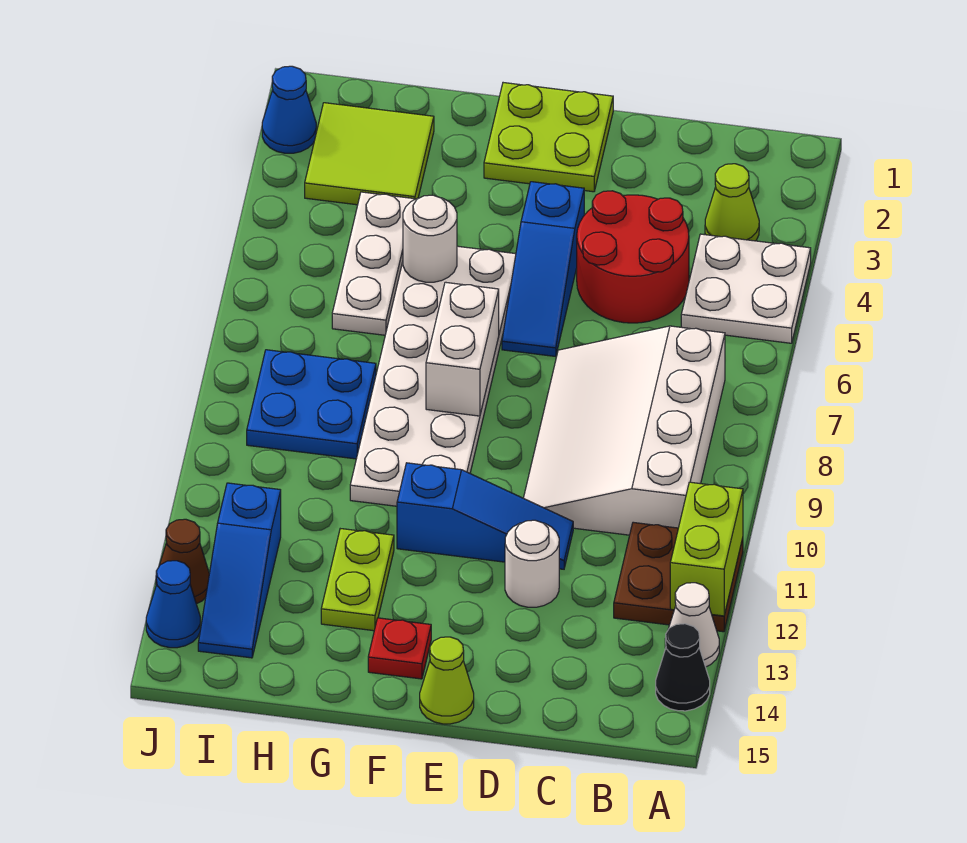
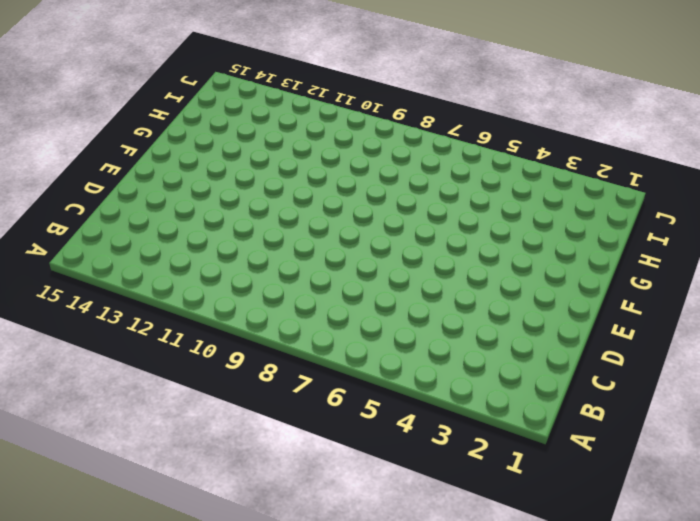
none -> white 2x2 plate [681,234,811,343]
none -> brown 2x2 plate [614,522,743,632]
none -> white 1x1 cone [665,583,719,667]

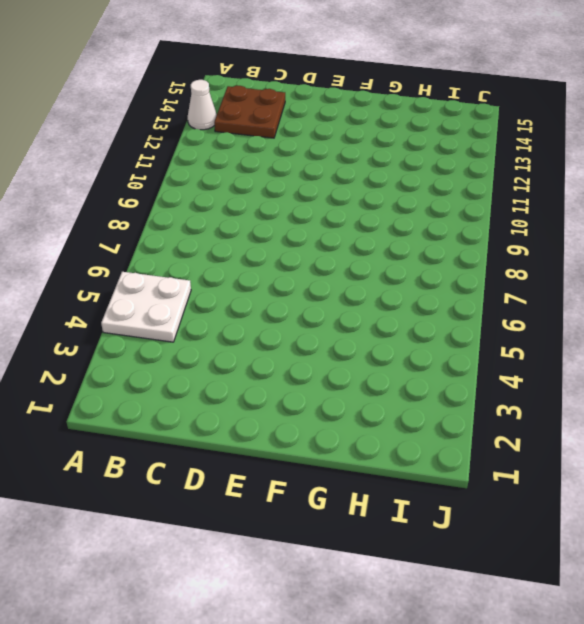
brown 2x2 plate [214,86,285,138] -> brown 2x2 plate moved to [614,522,743,632]
none -> black 1x1 cone [656,624,710,711]
none -> lime 1x1 cone [705,164,759,241]
none -> white 3x4 slope [524,326,725,535]

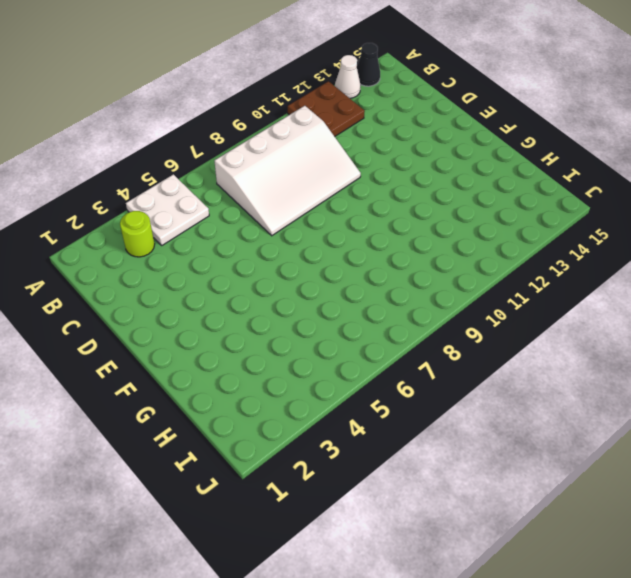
lime 1x1 round brick [120,211,155,257] -> lime 1x1 cone [705,164,759,241]
none -> red 2x2 round brick [577,191,689,323]
none -> blue 1x3 slope [397,463,573,569]
none -> white 1x1 round brick [505,520,559,607]

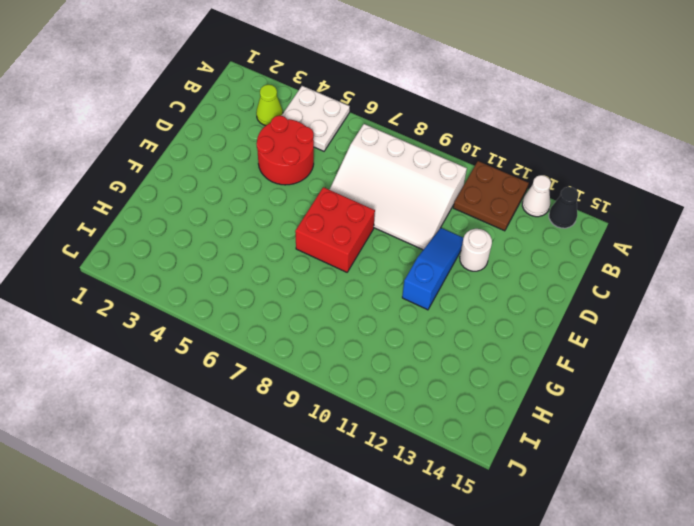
red 2x2 brick [295,187,375,272] -> white 2x6 plate [350,246,516,506]
none -> lime 2x2 plate [484,83,613,192]
none -> blue 1x3 slope [502,182,584,357]
none -> lime 1x1 cone [420,637,474,724]

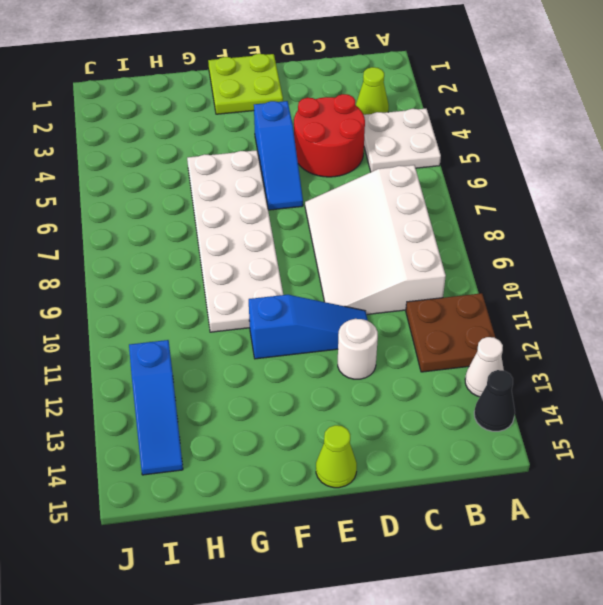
none -> red 1x1 plate [368,618,431,679]
none -> lime 1x2 plate [321,529,394,631]
none -> lime 2x2 tile [305,103,434,205]

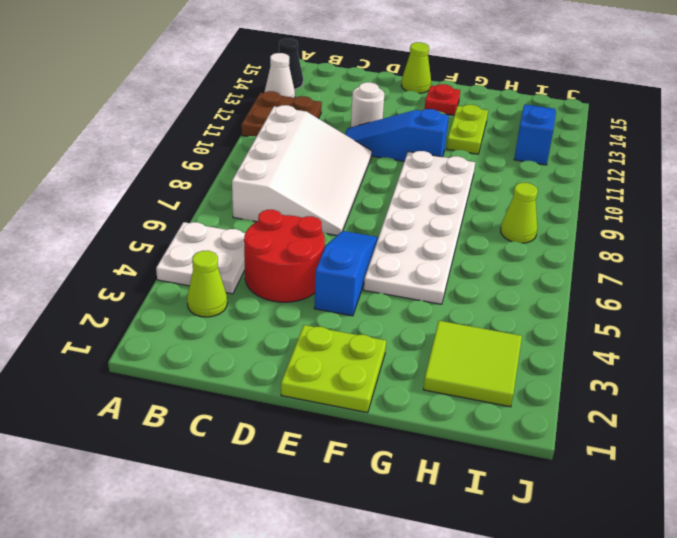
lime 1x1 cone [501,183,538,243] -> blue 2x2 plate [247,350,376,459]
none -> white 1x3 plate [332,192,415,335]
none -> blue 1x1 cone [262,66,316,153]
none -> brown 1x1 cone [156,519,209,604]

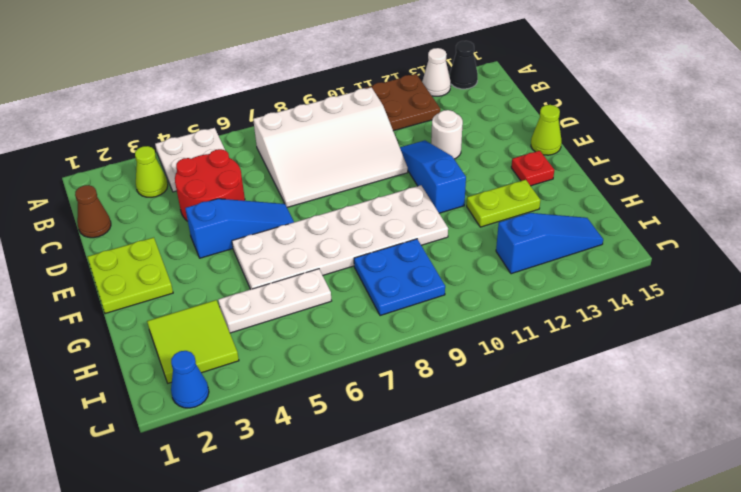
brown 1x1 cone [75,185,111,238] -> brown 1x1 cone moved to [156,519,209,604]
none -> blue 1x1 cone [146,561,200,648]
none -> lime 1x2 brick [670,482,743,616]
none -> white 1x2 brick [426,282,499,416]

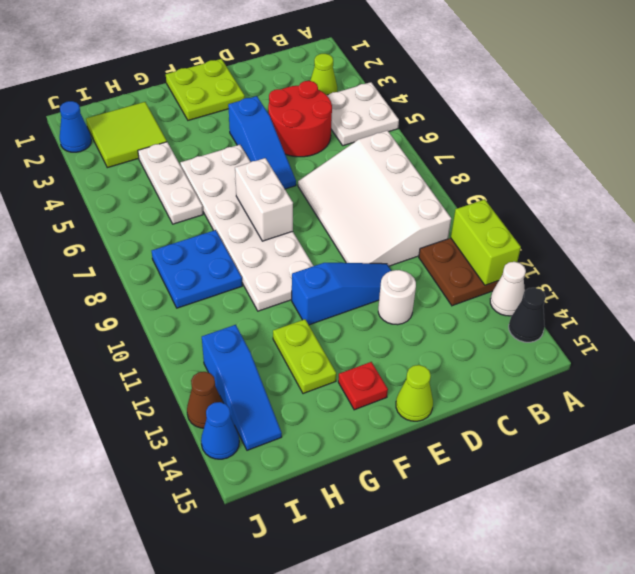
none -> white 1x1 round brick [403,195,457,282]

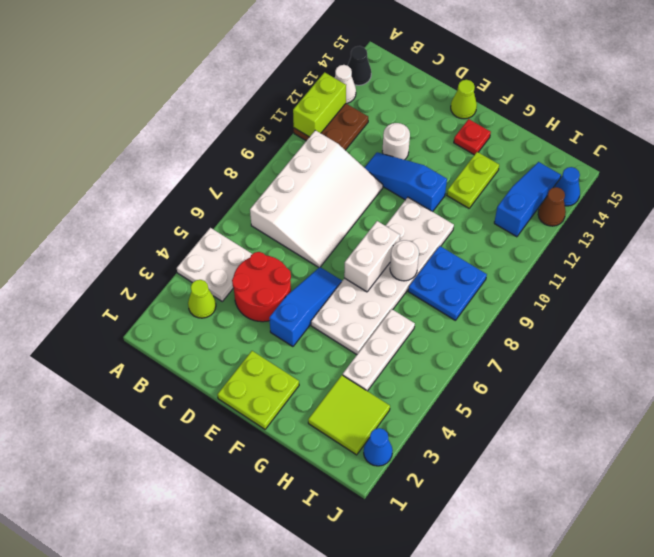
white 1x1 round brick [390,240,419,281] -> white 1x1 round brick moved to [403,195,457,282]

